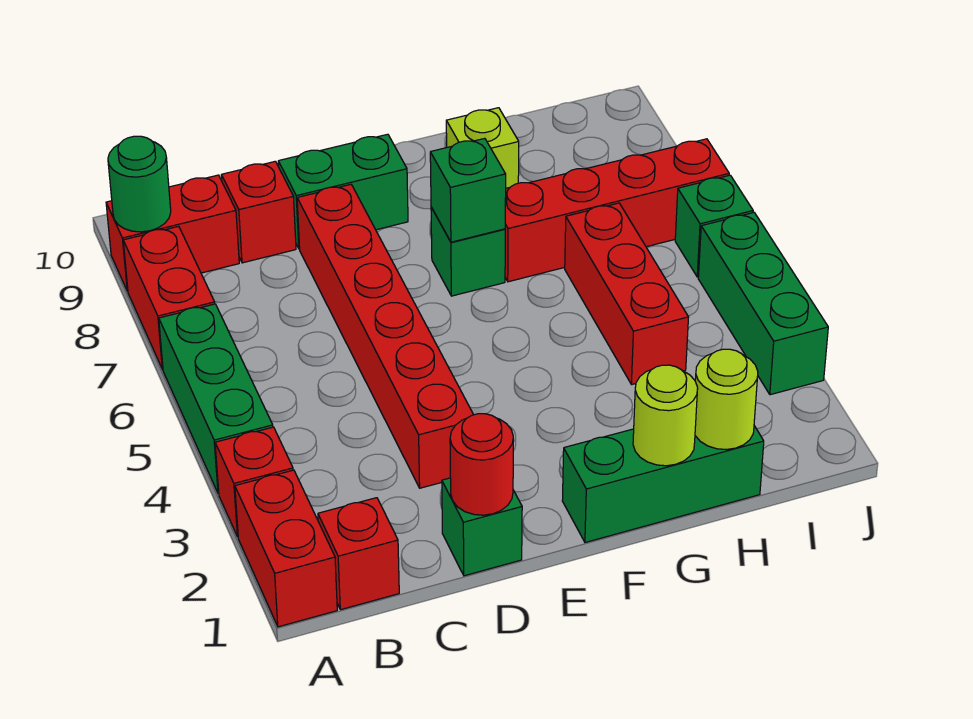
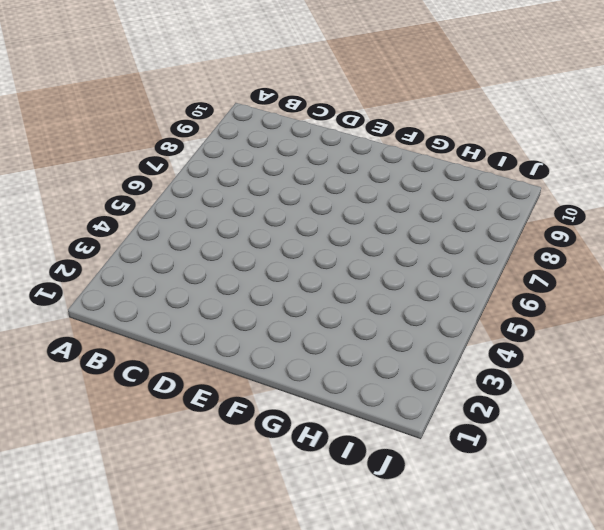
none -> red 1x2 brick [235,470,337,627]
none -> red 1x1 brick [215,427,293,537]
none -> green 1x3 brick [159,304,273,494]

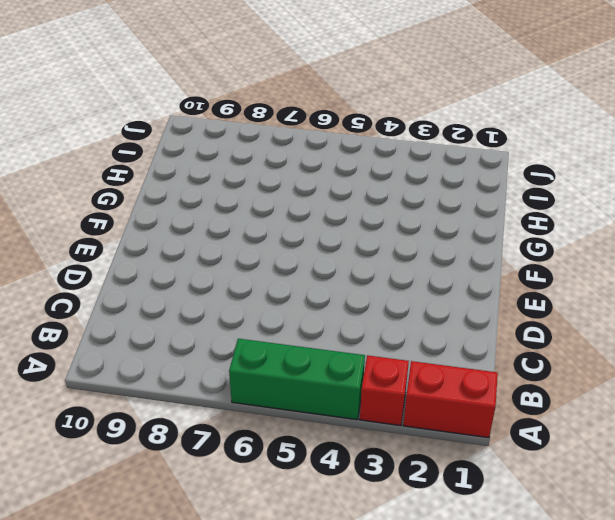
none -> red 1x2 brick [123,226,215,369]
none -> red 1x2 brick [106,175,239,291]
none -> red 1x1 brick [318,498,399,610]

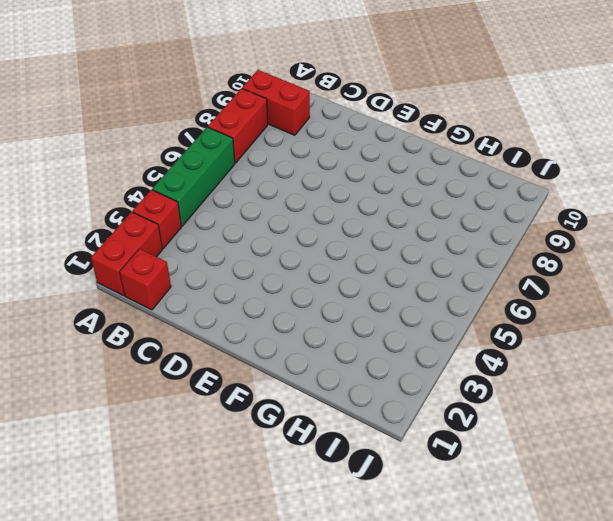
none -> red 1x1 brick [221,161,296,263]
none -> green 1x1 brick [442,478,522,576]
none -> red 1x6 brick [297,184,473,488]

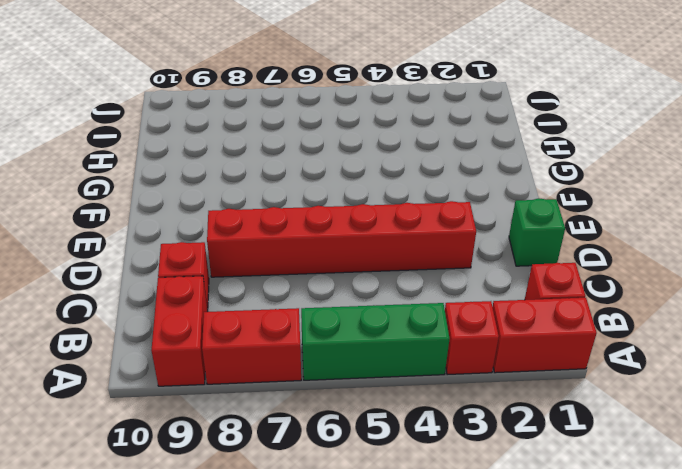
none -> green 1x2 brick [278,134,408,249]
none -> green 1x3 brick [562,426,764,542]
none -> green 1x1 brick [431,207,505,296]

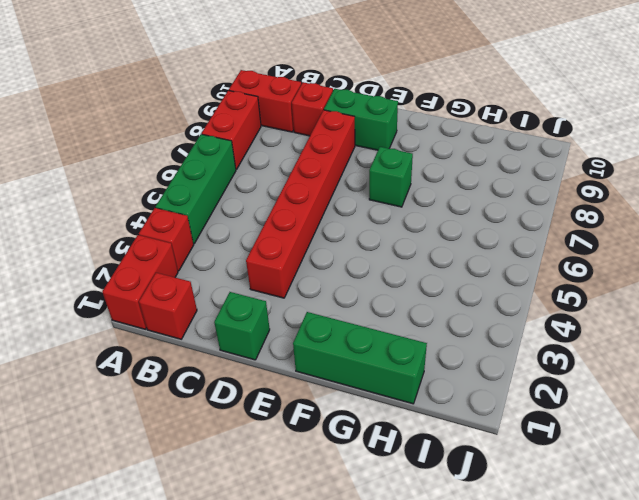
none -> red 1x4 brick [505,139,729,282]
none -> lime 1x1 brick [446,108,519,188]
none -> red 1x3 brick [565,203,689,385]

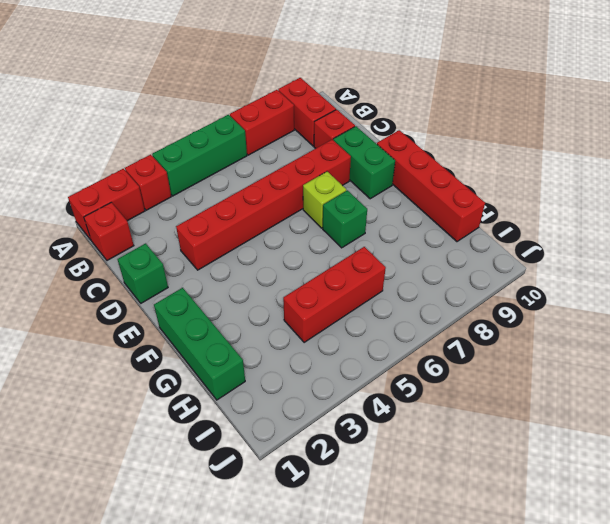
lime 1x1 brick [303,172,346,228] -> lime 1x1 brick moved to [446,108,519,188]
red 1x4 brick [377,130,485,242] -> red 1x4 brick moved to [505,139,729,282]
none -> green 1x3 brick [698,212,828,395]
none -> green 1x1 brick [675,175,753,277]
none -> green 1x1 round brick [108,136,171,232]

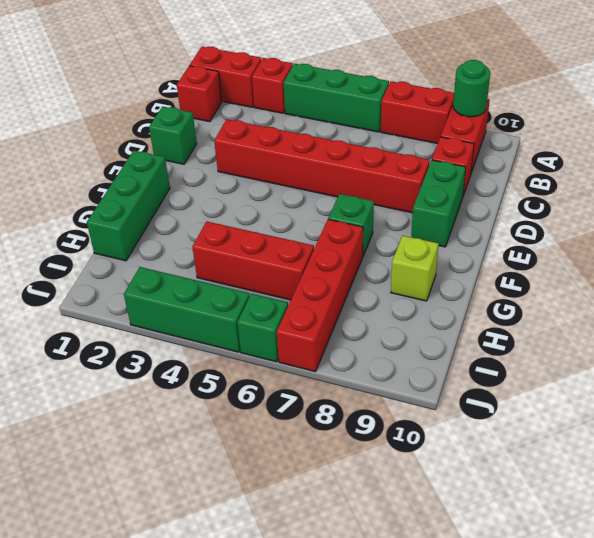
none -> red 1x1 round brick [450,414,513,515]
none -> green 1x1 brick [430,138,506,242]
none -> lime 1x1 round brick [633,365,698,466]

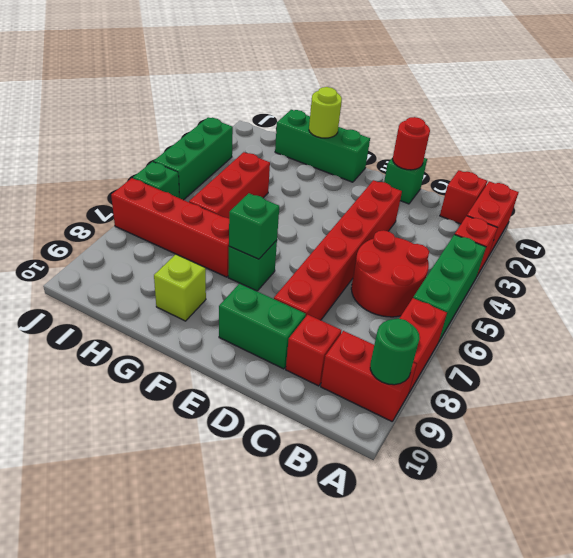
red 2x2 round brick [351,230,429,317] -> none
none -> lime 1x1 round brick [695,349,758,449]

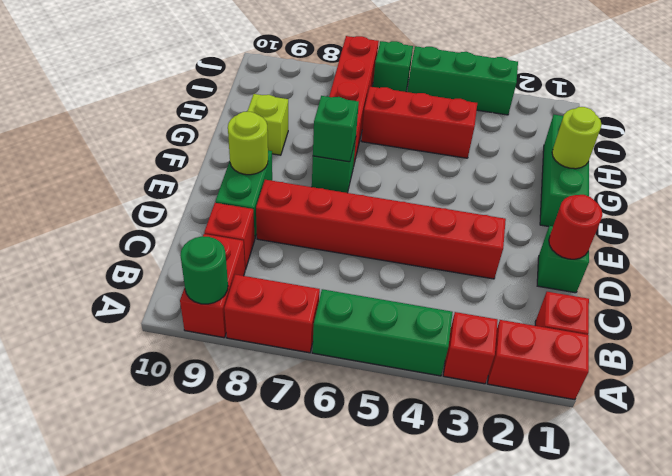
lime 1x1 round brick [228,112,268,175] -> lime 1x1 round brick moved to [695,349,758,449]

